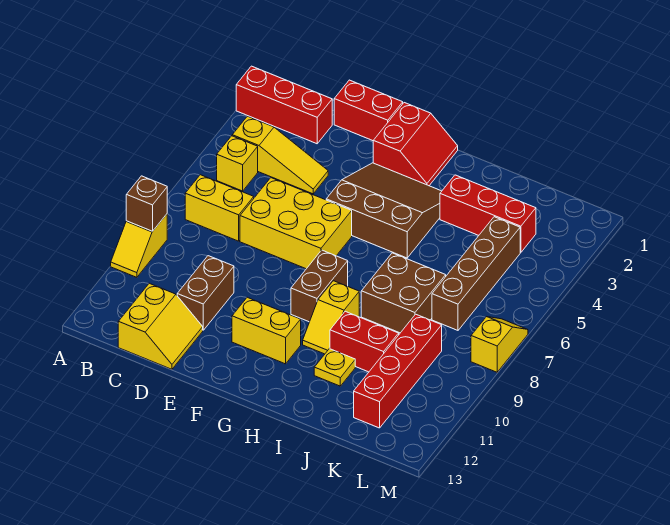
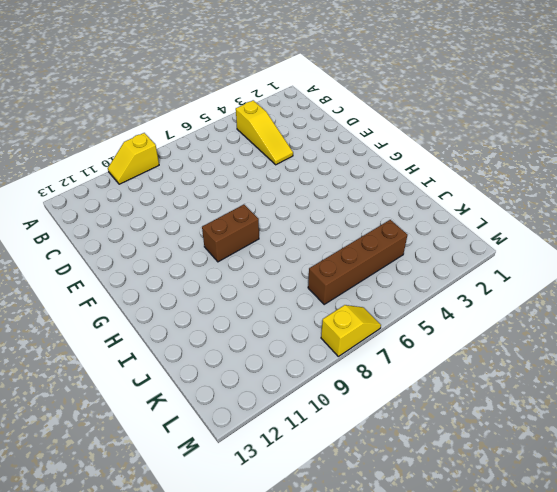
none -> red 1x3 brick [236,66,332,144]
none -> yellow 1x1 brick [217,136,258,191]
none -> yellow 1x2 brick [185,175,254,241]

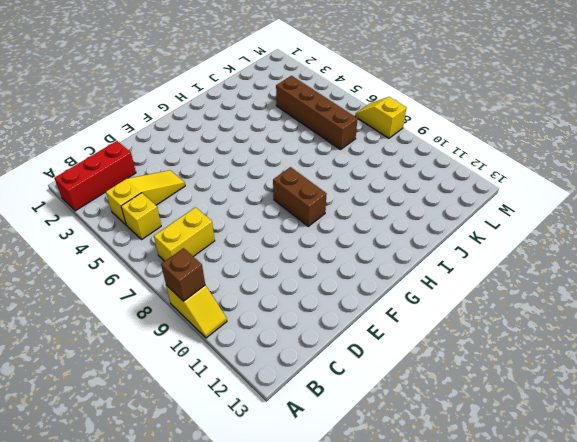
none -> yellow 2x2 slope [118,283,203,369]
none -> red 1x2 brick [334,80,403,141]
none -> yellow 2x3 brick [240,178,352,269]

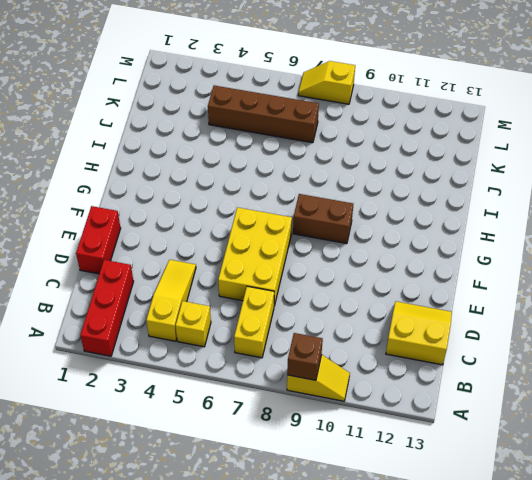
none -> brown 1x2 brick [177,256,234,330]
none -> red 2x2 slope [373,103,458,186]
none -> brown 3x3 slope [326,163,442,258]

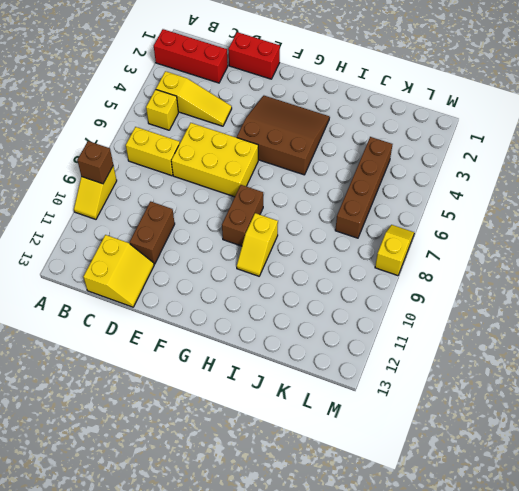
none -> red 2x2 slope [373,103,458,186]
none -> yellow 1x2 brick [232,297,301,364]
none -> red 1x3 brick [440,175,536,253]

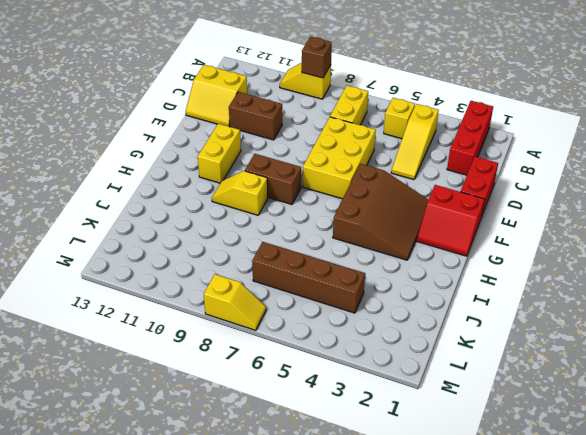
none -> red 1x3 brick [440,175,536,253]
none -> brown 2x2 brick [361,253,446,333]
none -> red 1x2 brick [330,311,399,372]

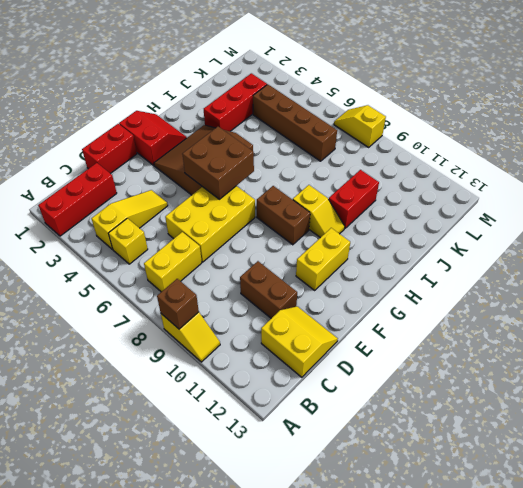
brown 2x2 brick [182,127,254,199] -> brown 2x2 brick moved to [361,253,446,333]
none -> yellow 1x1 plate [314,349,355,386]
none -> red 1x4 brick [354,314,442,428]

